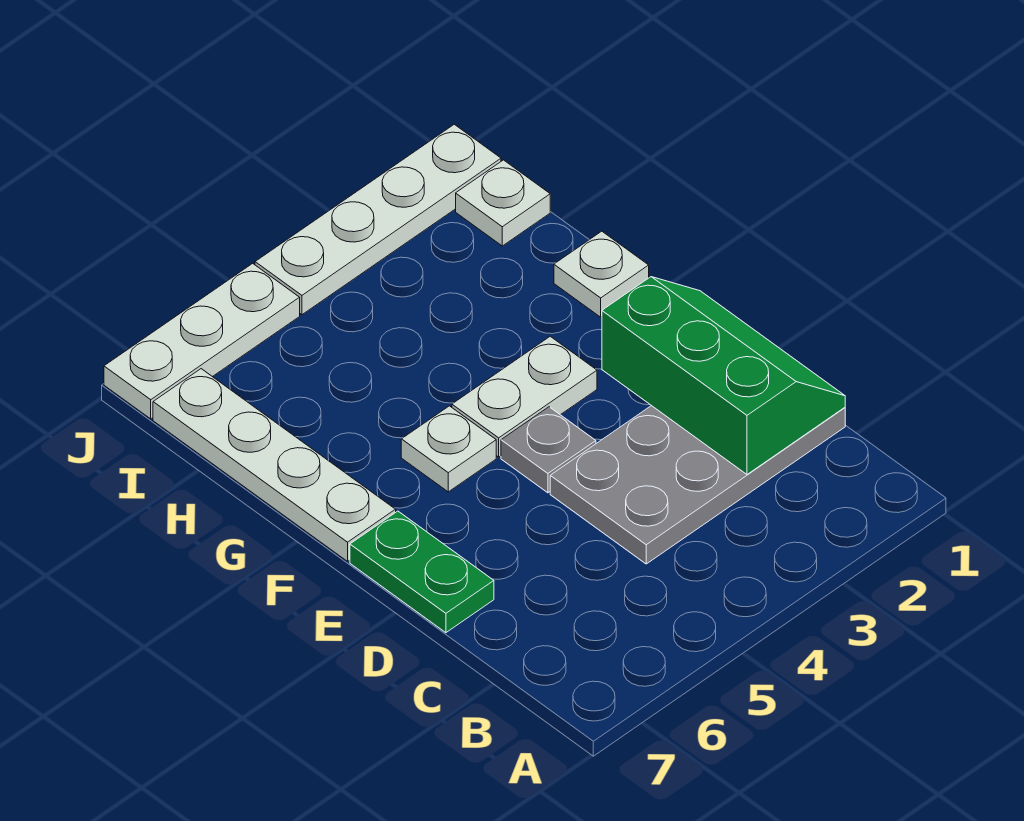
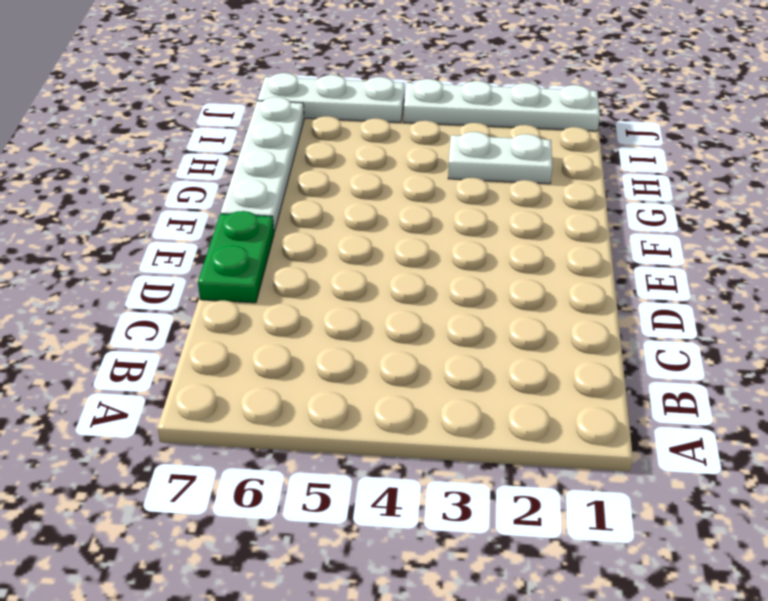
white 1x2 plate [448,132,552,184] -> white 1x2 plate moved to [452,336,597,457]
none -> grey 2x4 plate [550,406,845,564]
none -> grey 1x1 plate [501,407,596,493]

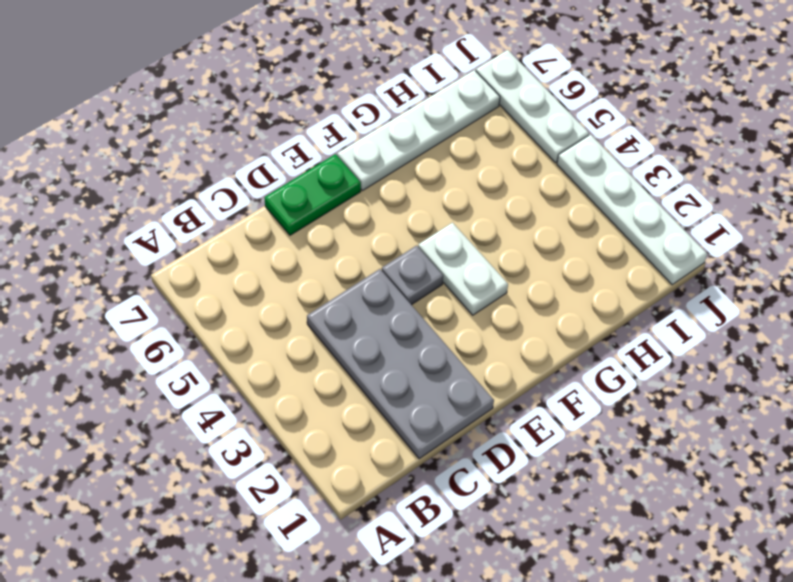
none -> white 1x1 plate [401,406,496,492]
none -> white 1x1 plate [554,231,649,317]

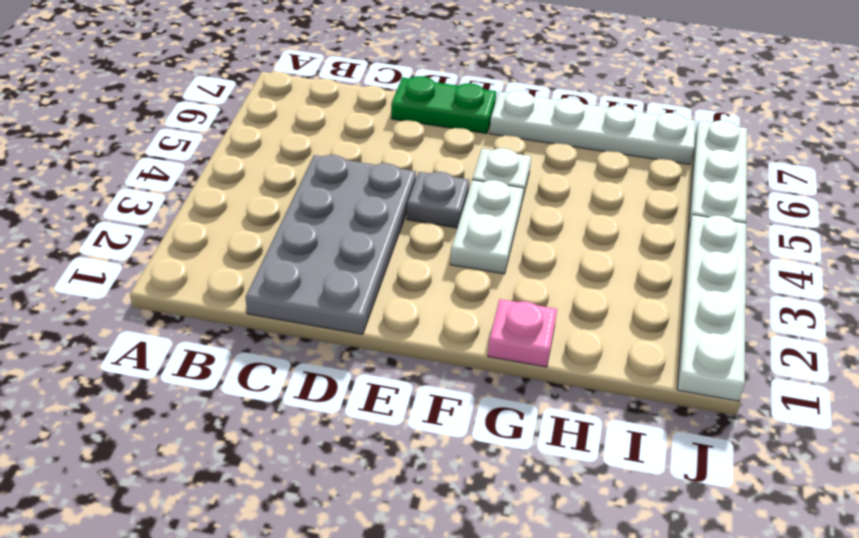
pink 1x1 plate [488,299,557,367] -> white 1x1 plate [554,231,649,317]
none -> white 1x1 plate [456,160,550,246]
none -> green 2x3 slope [602,277,845,474]

